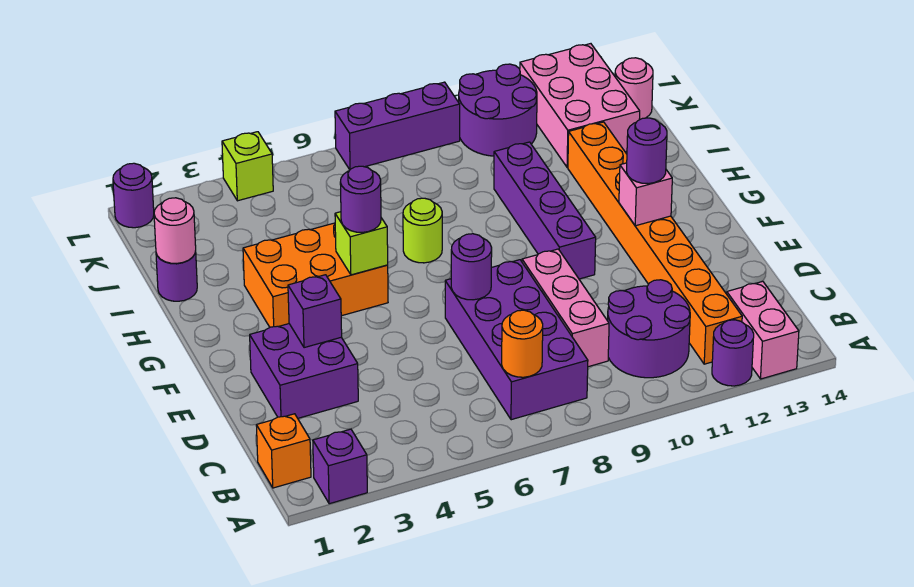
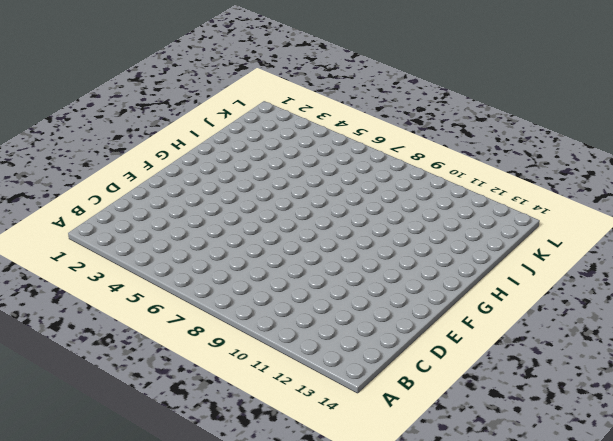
none -> purple 1x1 brick [313,429,367,504]
none -> purple 1x1 round brick [712,320,754,386]
none -> pink 1x2 brick [727,281,799,379]

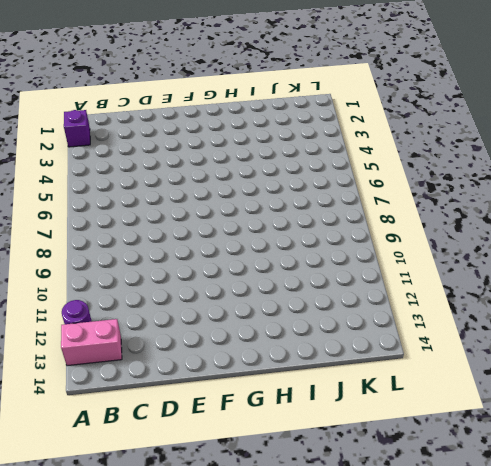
none -> orange 1x1 brick [256,414,311,488]
none -> purple 2x4 brick [445,260,588,420]
none -> purple 2x2 round brick [608,280,690,378]

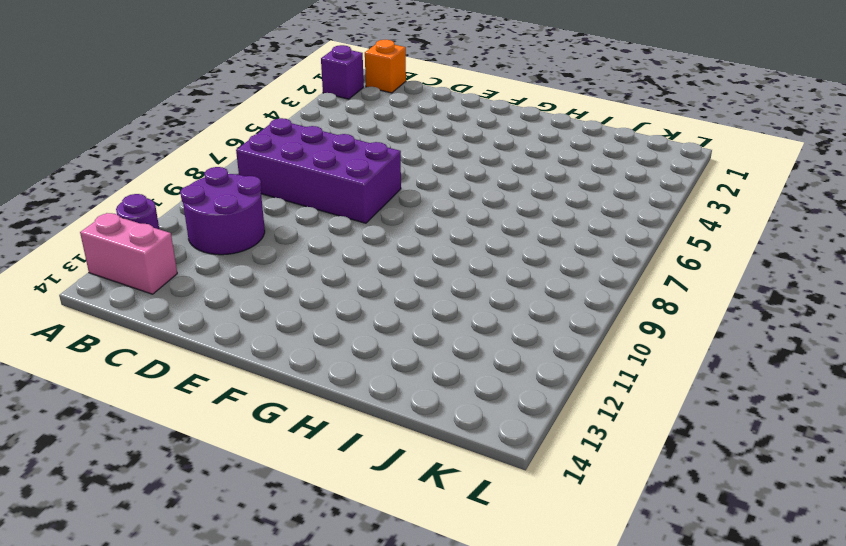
none -> orange 1x8 brick [568,122,742,364]
none -> pink 1x3 brick [522,249,609,367]
none -> purple 2x2 brick [250,324,358,418]

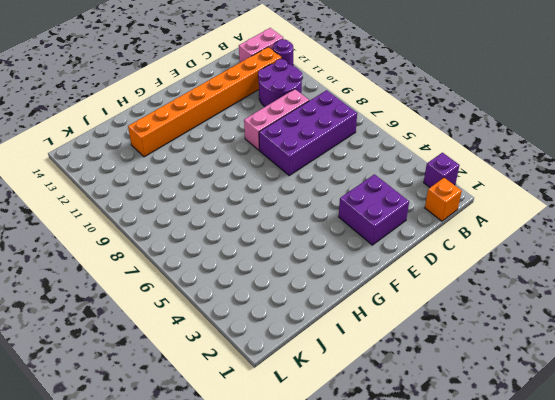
none -> purple 1x4 brick [494,142,596,279]
none -> orange 2x3 brick [243,223,388,327]
none -> lime 1x1 round brick [403,198,442,263]

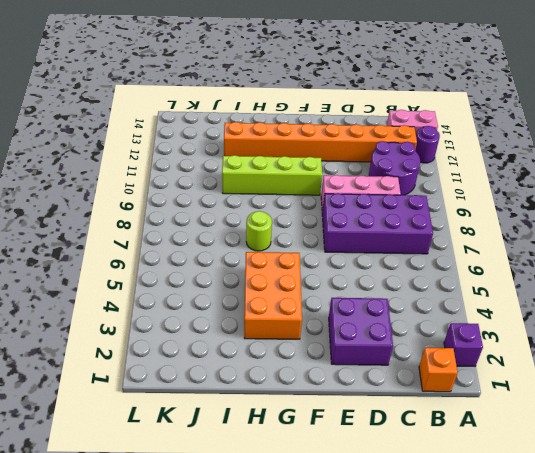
lime 1x4 brick [222,155,322,195] -> purple 1x4 brick [494,142,596,279]
none -> purple 1x1 round brick [156,251,197,301]
none -> pink 2x3 brick [520,44,640,167]
none -> purple 2x2 round brick [459,64,537,156]

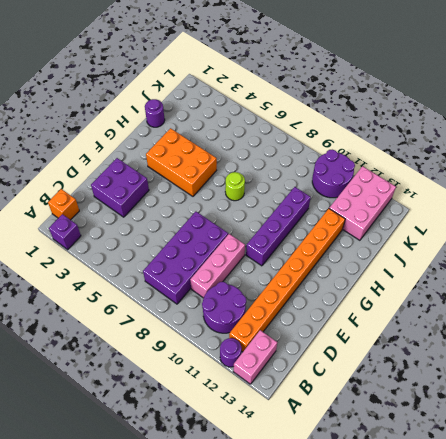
none -> pink 1x1 round brick [615,58,653,120]
none -> purple 1x1 round brick [113,163,154,228]
none -> lime 1x1 brick [222,132,273,201]

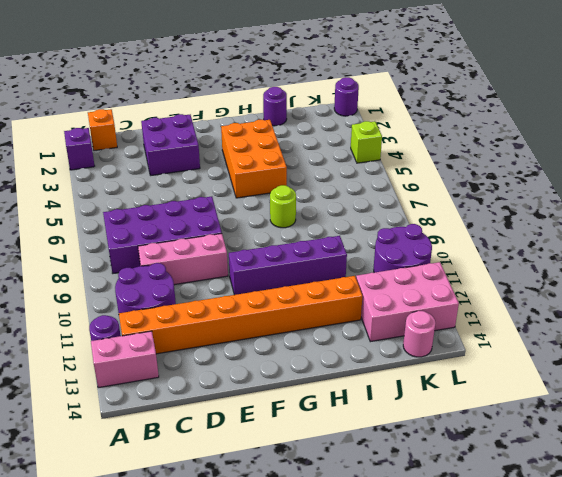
none -> purple 1x3 brick [335,82,460,170]
none -> orange 1x1 round brick [502,310,543,377]
none -> purple 1x1 brick [288,275,342,348]

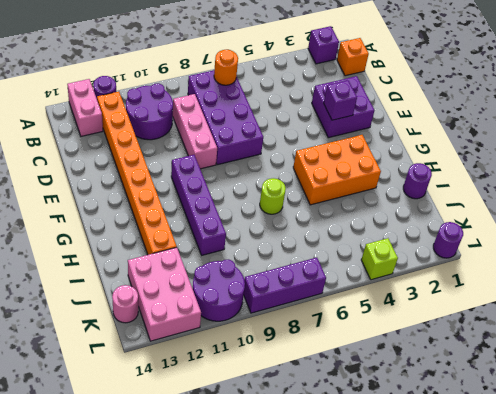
none -> purple 1x1 round brick [451,234,492,300]
none -> pink 1x1 brick [619,163,672,226]
none -> lime 1x1 brick [335,212,388,275]

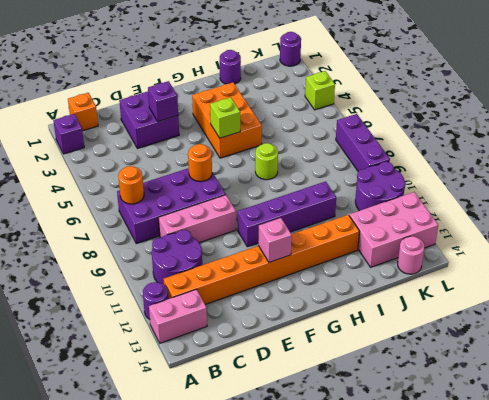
orange 1x1 round brick [188,144,212,182] -> purple 1x1 round brick [451,234,492,300]
none -> pink 1x1 round brick [154,198,196,263]
none -> purple 1x1 round brick [627,118,667,184]
none -> purple 1x1 round brick [340,166,381,232]

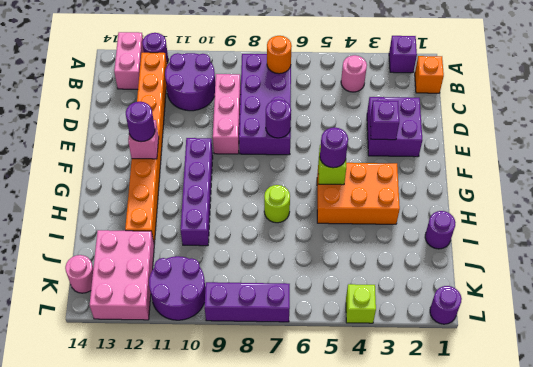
pink 1x1 round brick [341,55,367,92] -> pink 1x1 round brick moved to [154,198,196,263]

